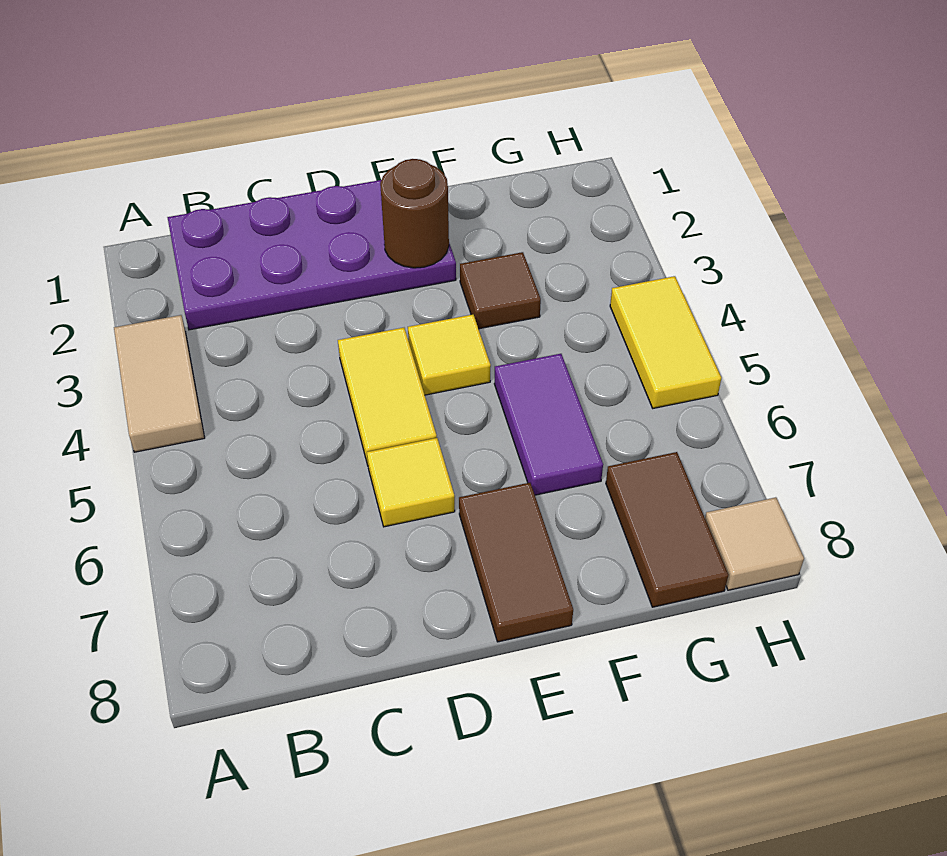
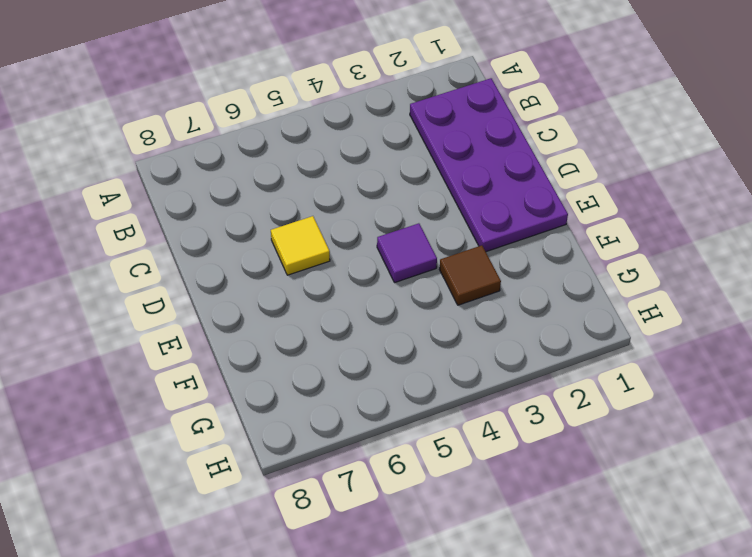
purple 1x1 tile [377,223,437,283] -> yellow 1x1 tile [408,315,491,395]
none -> tan 1x2 tile [114,315,205,452]
none -> yellow 1x2 tile [338,328,437,465]
none -> brown 1x2 tile [459,483,573,642]

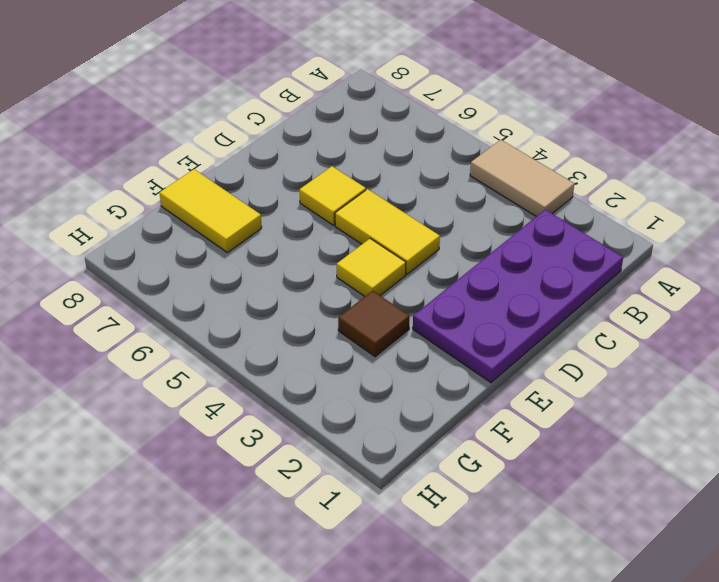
yellow 1x2 tile [160,169,262,253] -> yellow 1x2 tile moved to [610,276,721,408]
none -> brown 1x2 tile [459,483,573,642]
none -> purple 1x2 tile [494,354,603,495]
none -> brown 1x2 tile [606,452,728,607]

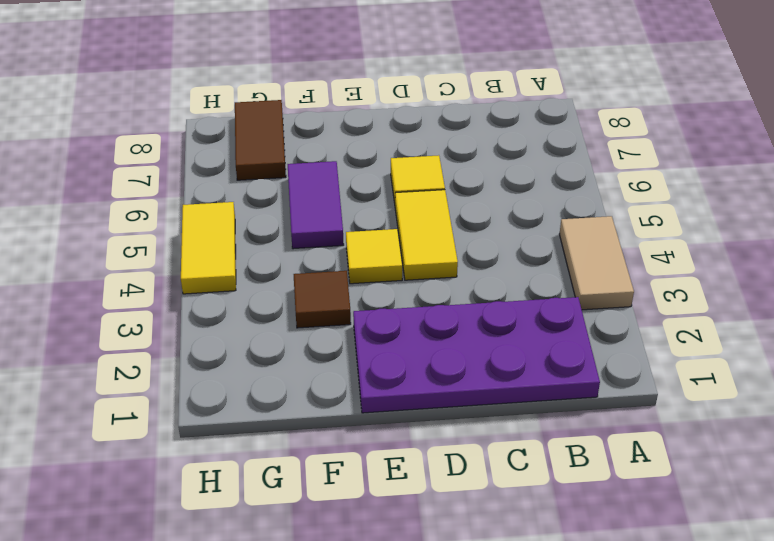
none -> brown 1x2 tile [459,483,573,642]
none -> tan 1x1 tile [705,497,804,590]
none -> brown 1x1 round brick [380,159,449,268]

